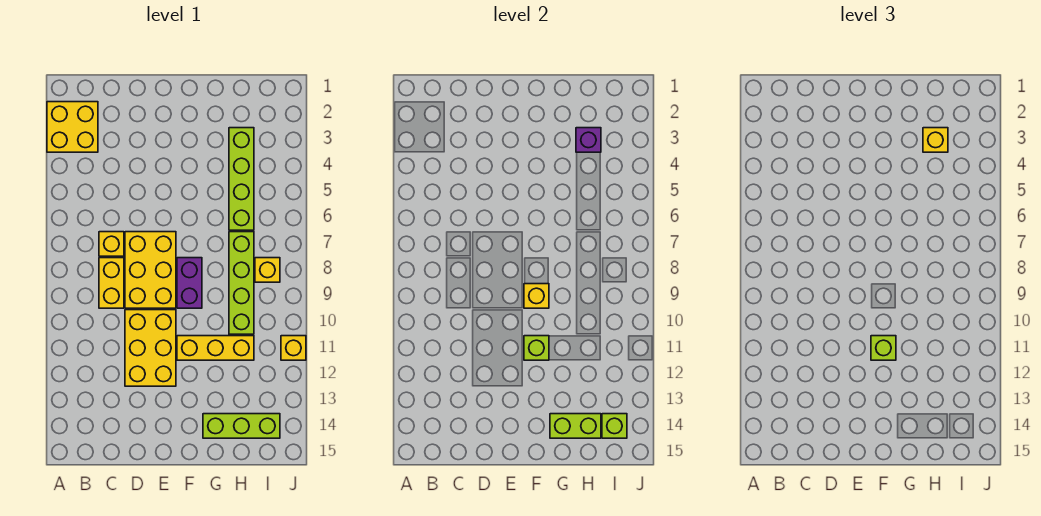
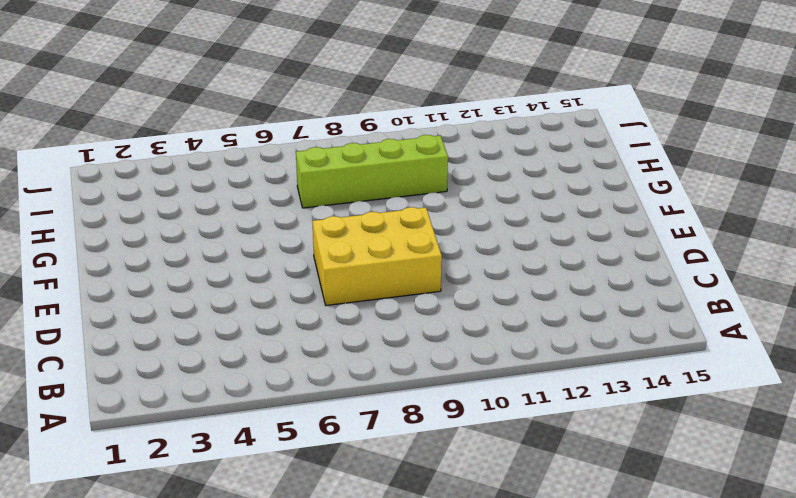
none -> yellow 2x2 brick [47,102,98,152]
none -> yellow 1x1 brick [99,232,124,256]
none -> yellow 1x2 brick [99,258,124,308]

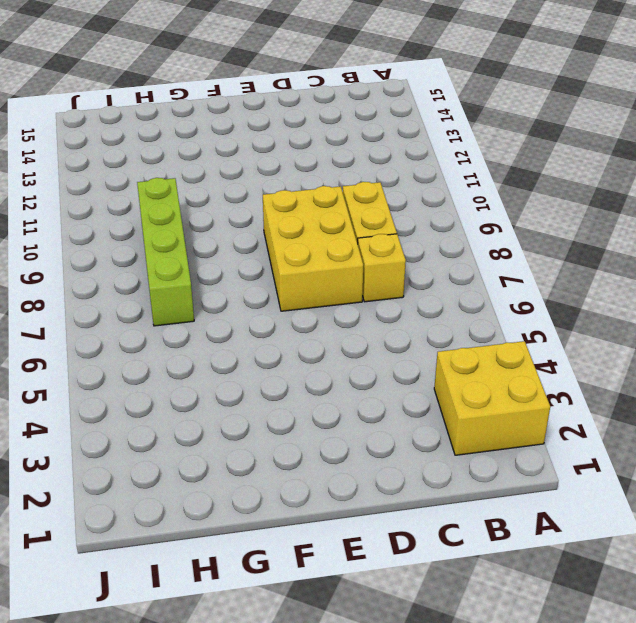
none -> yellow 2x3 brick [125,310,176,386]
none -> purple 1x2 brick [177,258,202,308]
none -> yellow 1x3 brick [177,336,254,360]

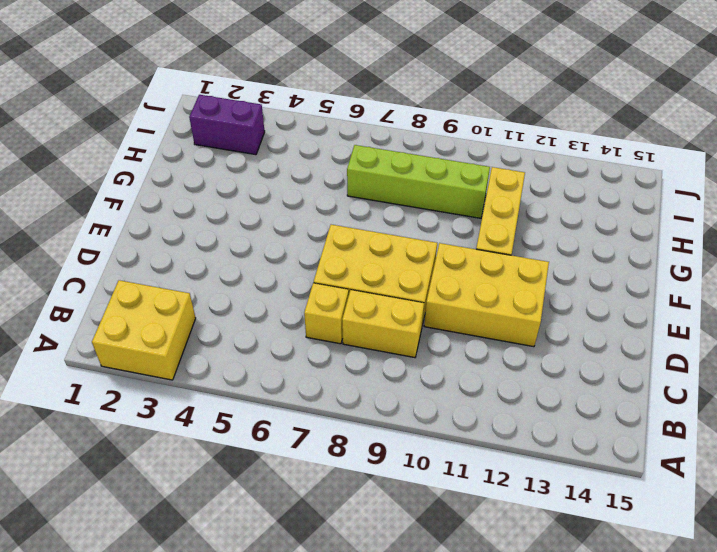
purple 1x2 brick [189,95,265,155] -> purple 1x2 brick moved to [177,258,202,308]
none -> lime 1x3 brick [203,414,280,438]
none -> lime 1x4 brick [229,128,254,230]
none -> yellow 1x1 brick [255,258,280,282]

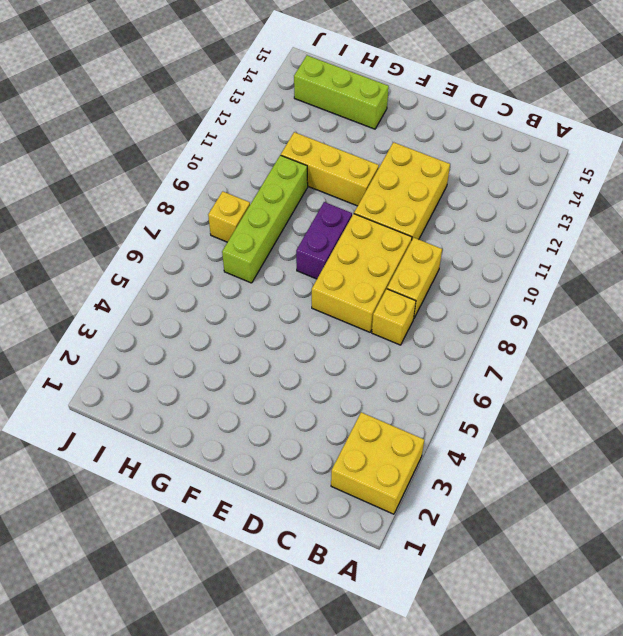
none -> lime 1x4 brick [229,128,254,230]
none -> yellow 1x1 brick [281,336,306,360]
none -> yellow 1x1 brick [524,284,549,308]

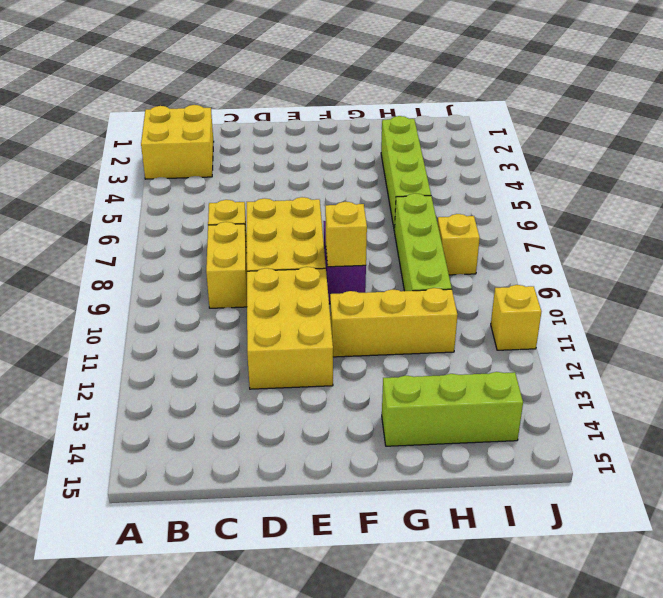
none -> lime 1x1 brick [524,336,549,360]
none -> lime 1x2 brick [550,414,601,438]
none -> purple 1x1 brick [576,128,601,152]

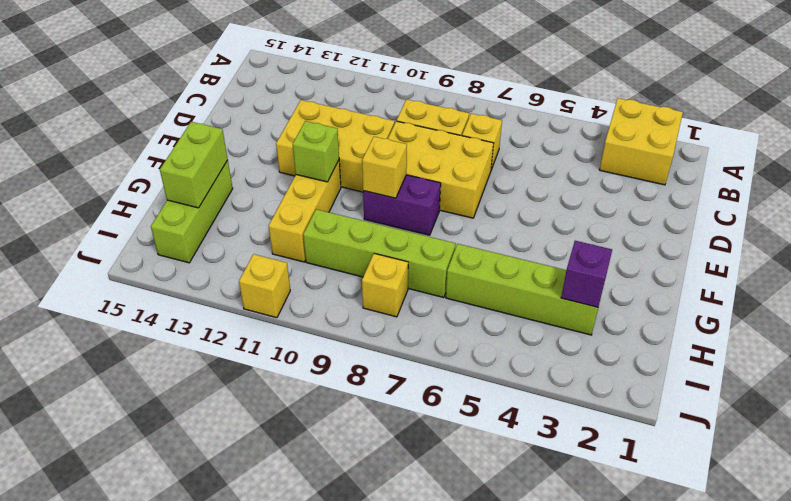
none -> lime 1x1 brick [602,414,627,438]
none -> lime 1x1 brick [871,336,896,360]
none -> yellow 1x1 brick [923,128,948,152]

